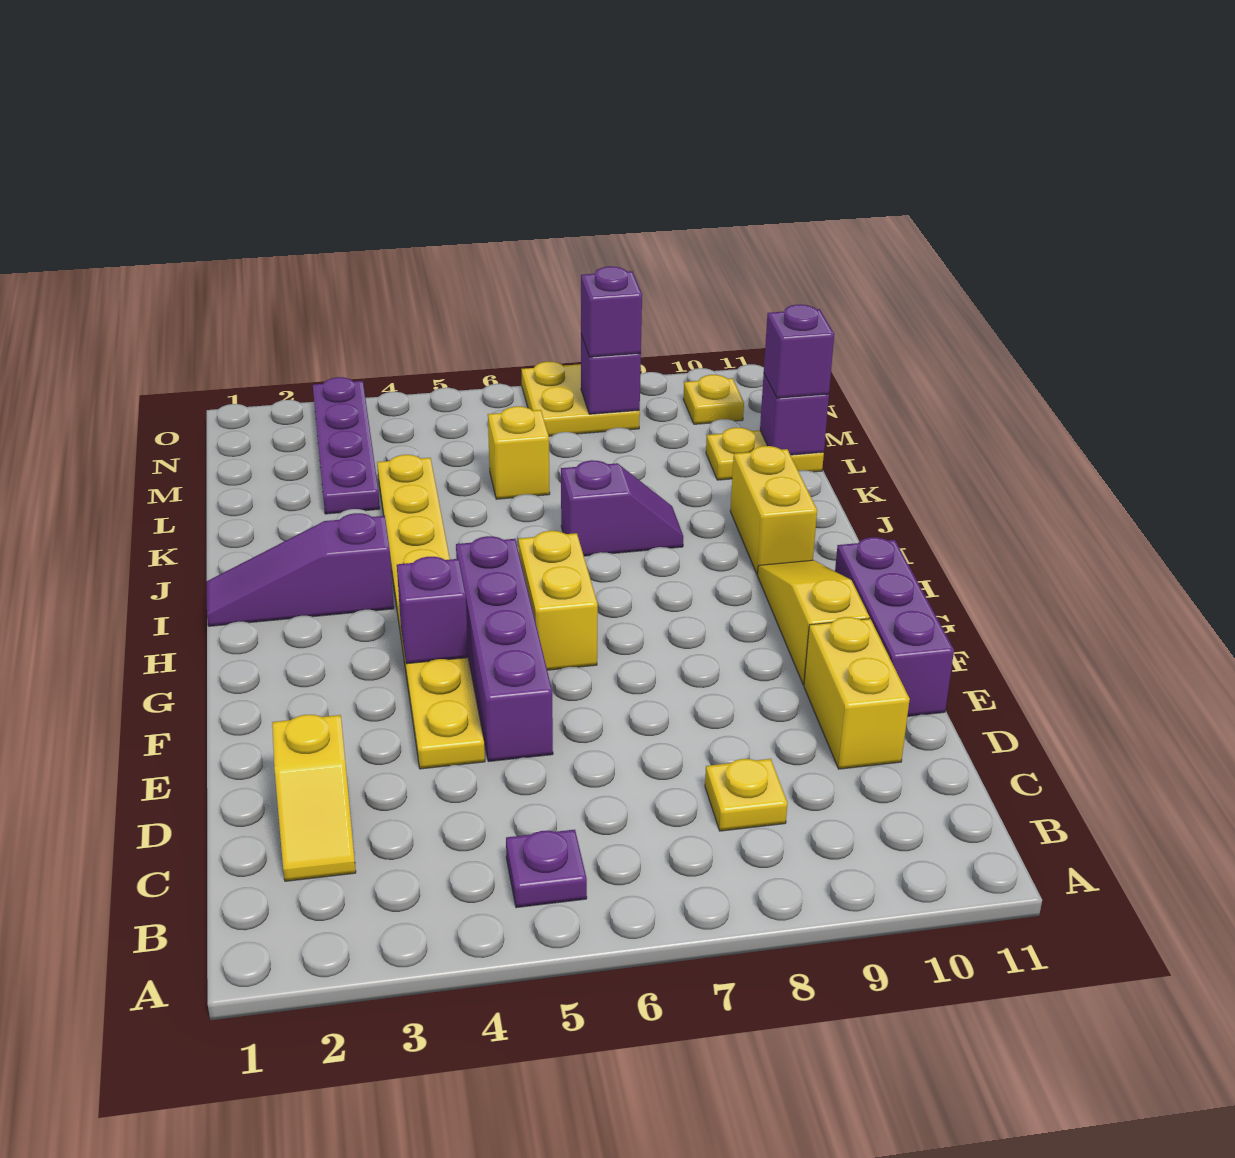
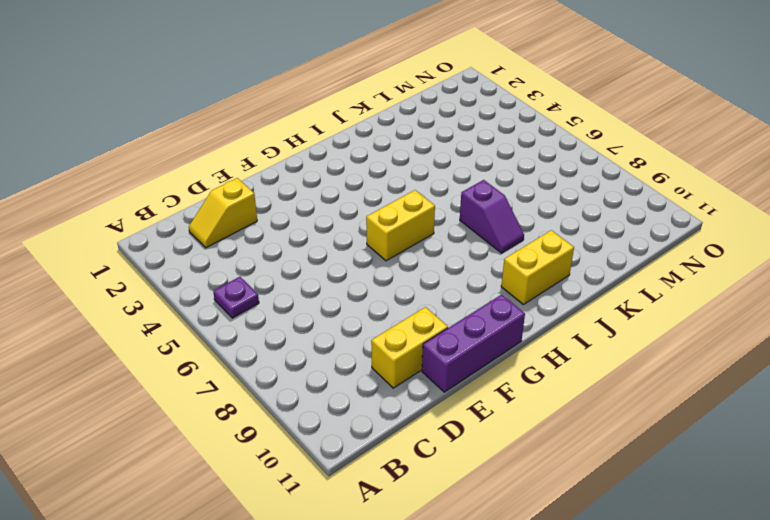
none -> yellow 1x1 plate [705,759,787,831]
none -> yellow 1x8 plate [377,455,485,769]
none -> purple 1x4 brick [456,536,553,762]

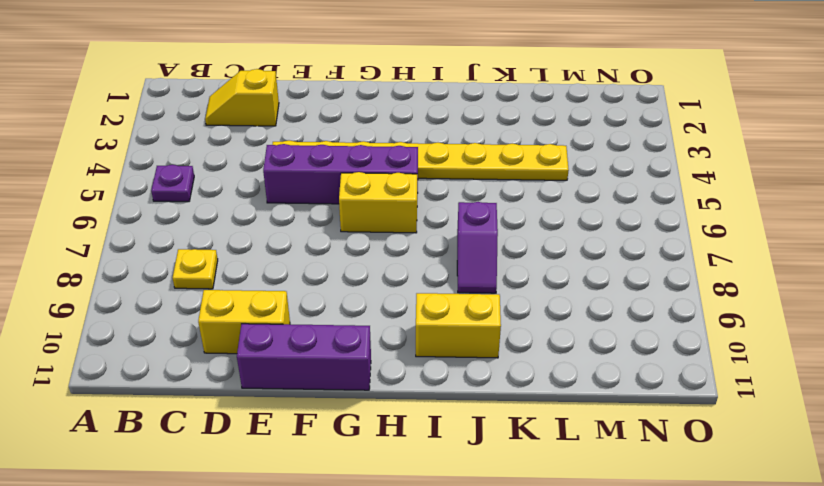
none -> yellow 1x3 slope [758,560,869,685]
none -> purple 1x3 slope [207,513,394,626]
none -> purple 1x4 plate [313,377,380,514]

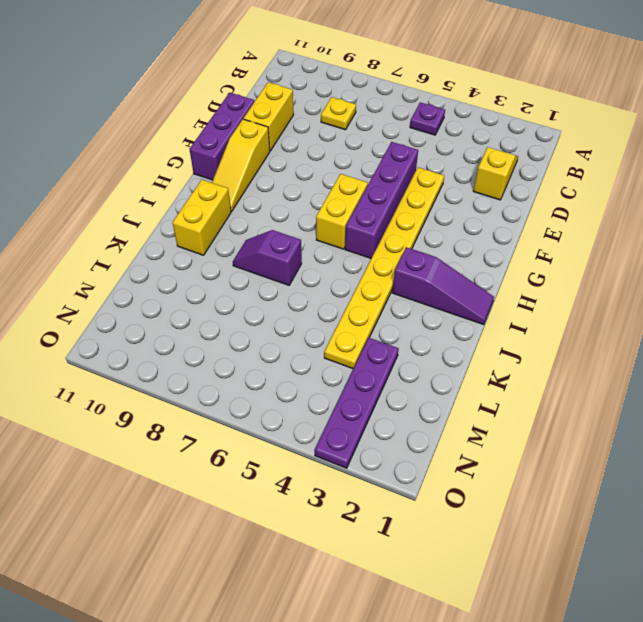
none -> yellow 1x1 brick [488,406,550,499]
none -> yellow 1x2 plate [706,428,824,480]
none -> yellow 2x2 plate [521,362,640,436]

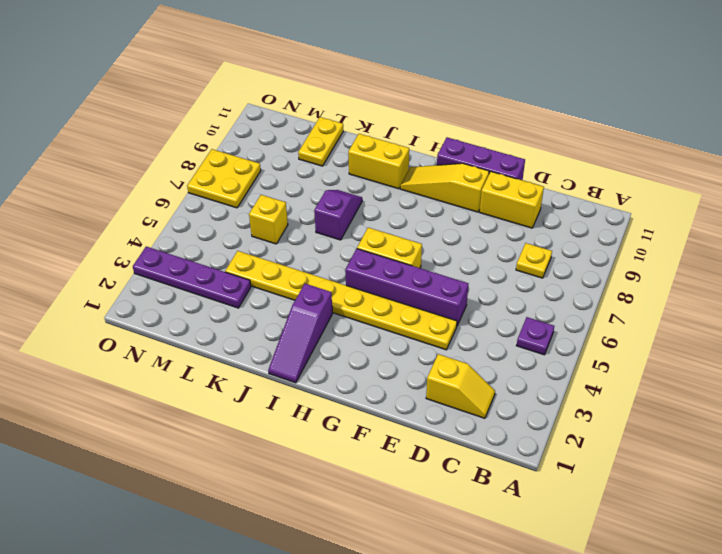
none -> yellow 1x1 plate [683,375,744,424]
none -> purple 1x1 brick [397,557,468,664]
none -> purple 1x1 brick [760,374,829,455]

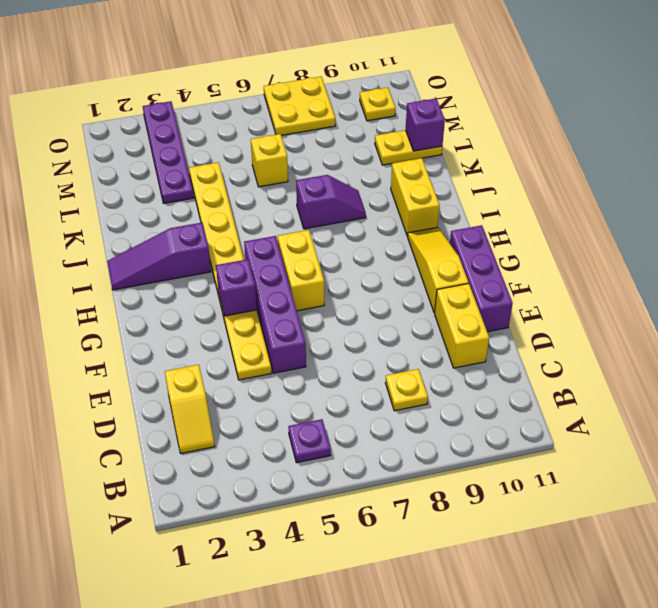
none -> purple 1x1 brick [581,335,641,414]
none -> purple 1x1 brick [764,305,834,398]
none -> purple 1x1 brick [581,266,642,357]

